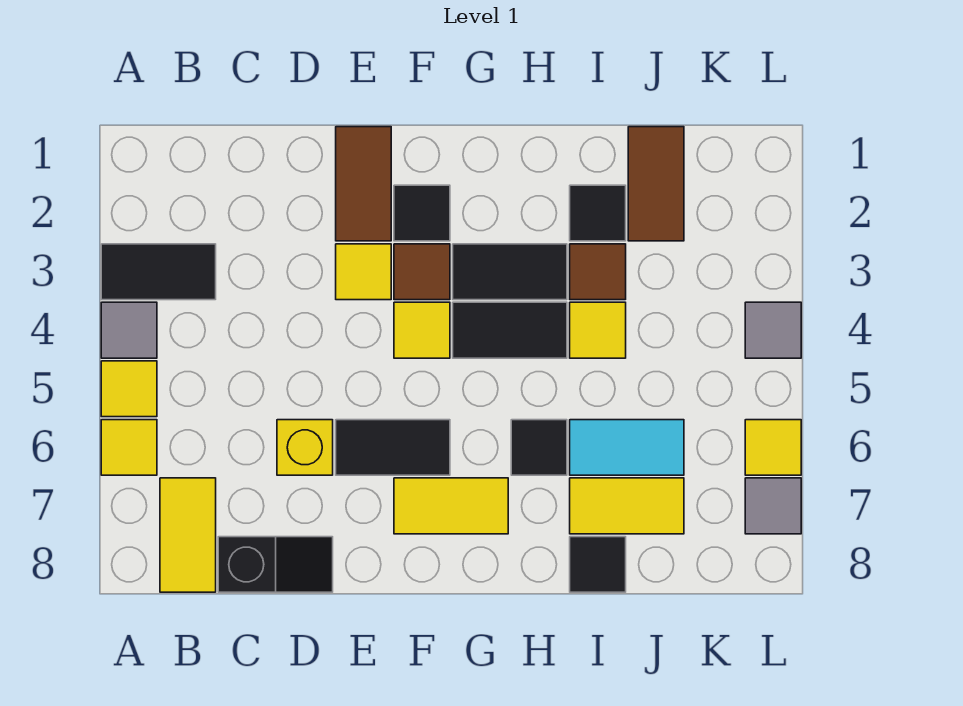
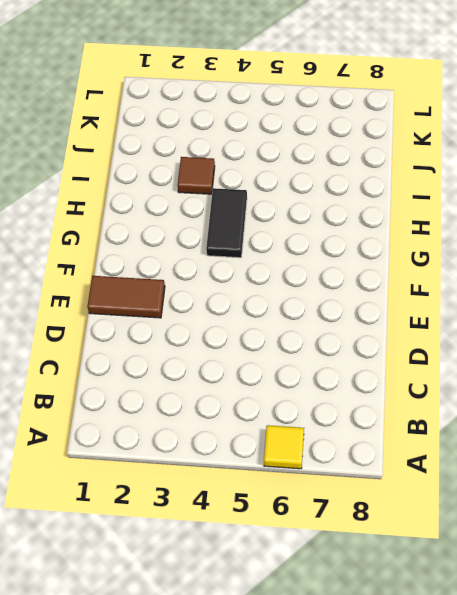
none -> black 1x2 tile [101,244,216,300]
none -> grey 1x1 tile [101,302,157,358]
none -> yellow 1x1 tile [101,361,157,417]

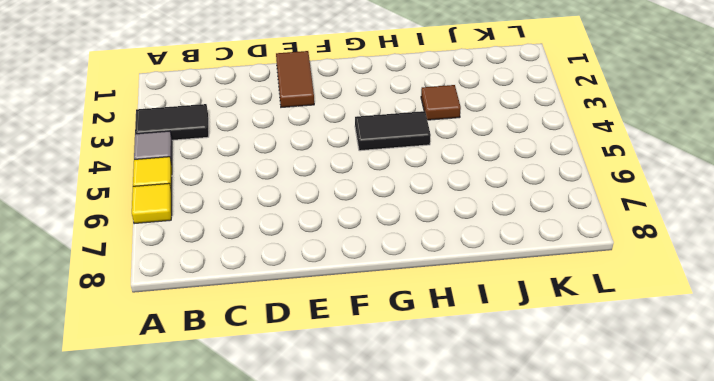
none -> yellow 1x2 tile [160,478,216,592]
none -> black 1x2 slope [218,537,333,592]
none -> yellow 1x1 brick [277,420,333,475]

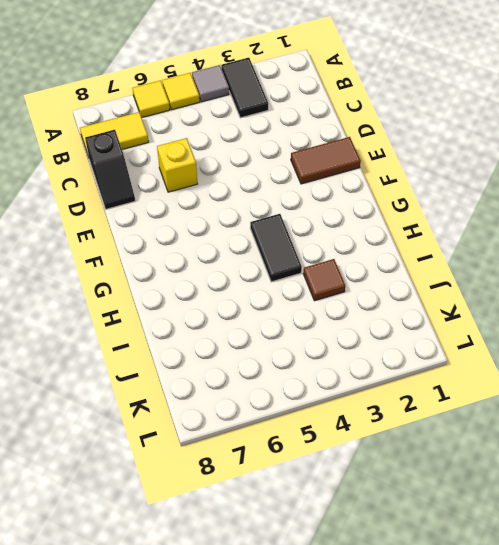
none -> yellow 1x1 tile [336,244,391,300]
none -> black 1x2 tile [336,420,450,475]
none -> black 1x1 tile [394,185,450,241]

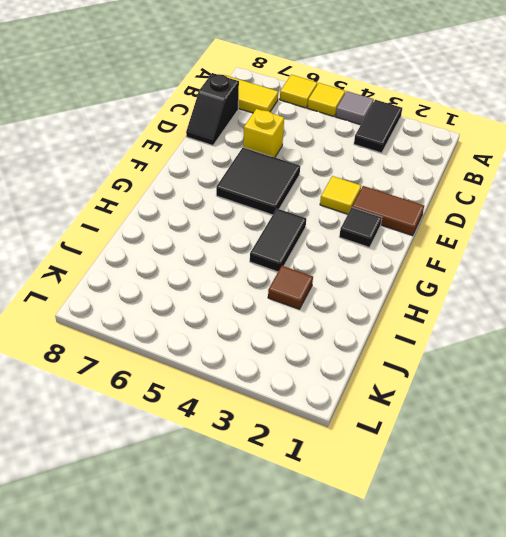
black 2x2 tile [216,147,300,215] -> black 1x2 tile [336,420,450,475]
none -> brown 1x1 tile [394,244,450,300]
none -> yellow 1x1 tile [394,302,450,358]
none -> yellow 1x2 tile [394,478,508,534]

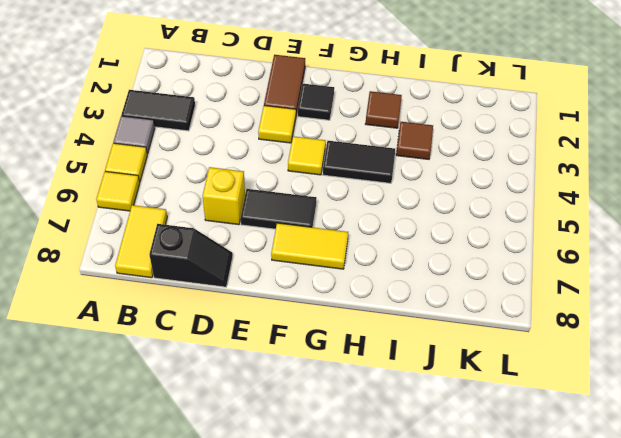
brown 1x1 tile [365,91,402,128] -> brown 1x1 tile moved to [394,244,450,300]
none -> black 1x2 tile [453,244,567,300]
none -> black 1x1 tile [511,420,567,475]
none -> black 1x1 tile [570,185,626,241]

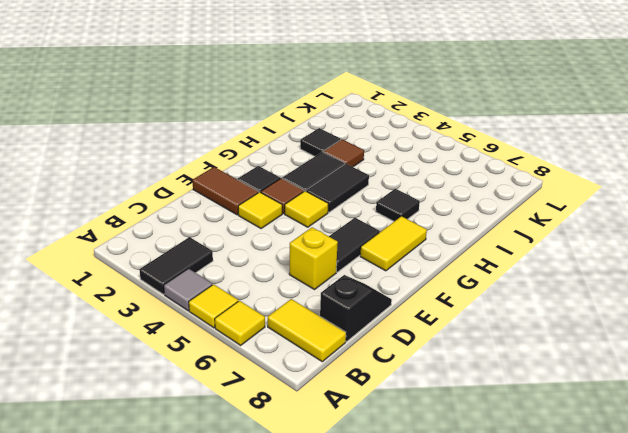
none -> yellow 1x1 tile [570,302,626,358]
none -> cyan 1x2 tile [570,420,684,475]
none -> yellow 1x2 tile [570,478,684,534]

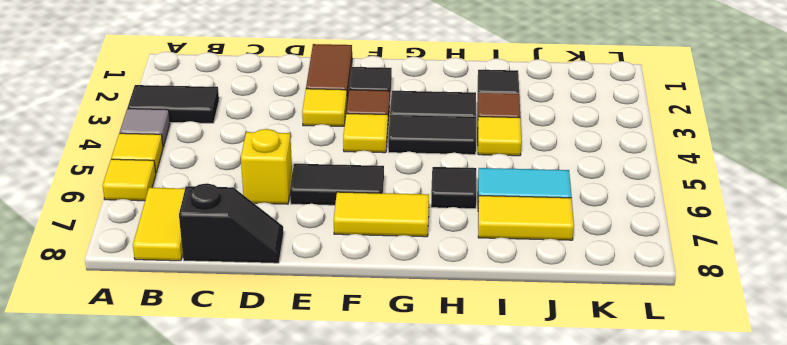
none -> black 1x1 tile [570,537,626,592]
none -> brown 1x2 tile [628,127,684,241]
none -> grey 1x1 tile [745,302,801,358]

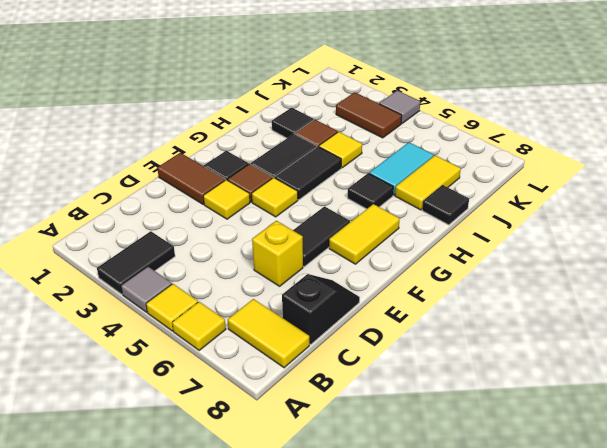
brown 1x2 tile [336,92,402,138] -> brown 1x2 tile moved to [628,127,684,241]
none -> yellow 1x1 tile [745,420,801,475]
none -> grey 1x1 tile [745,478,801,534]

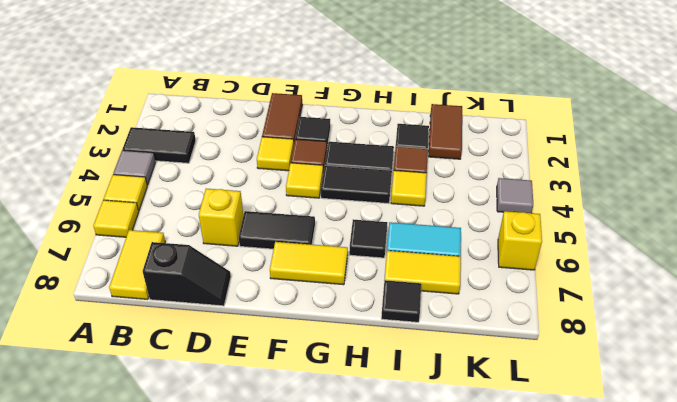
yellow 1x1 brick [498,211,542,270] -> yellow 1x1 tile [745,420,801,475]
none -> grey 1x1 tile [745,478,801,534]

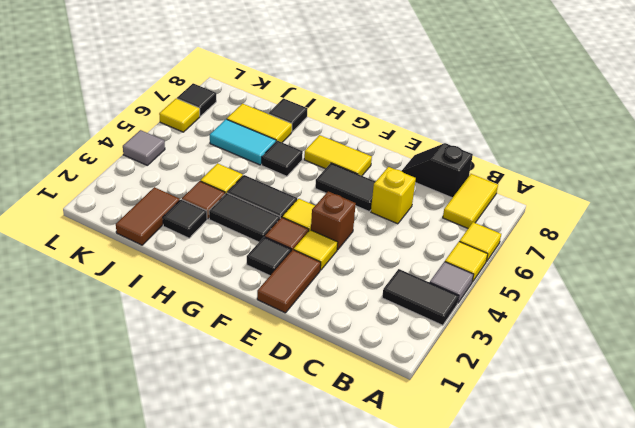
brown 1x1 brick [311,191,356,250] -> none
black 1x1 tile [177,83,216,116] -> grey 1x1 tile [745,478,801,534]

